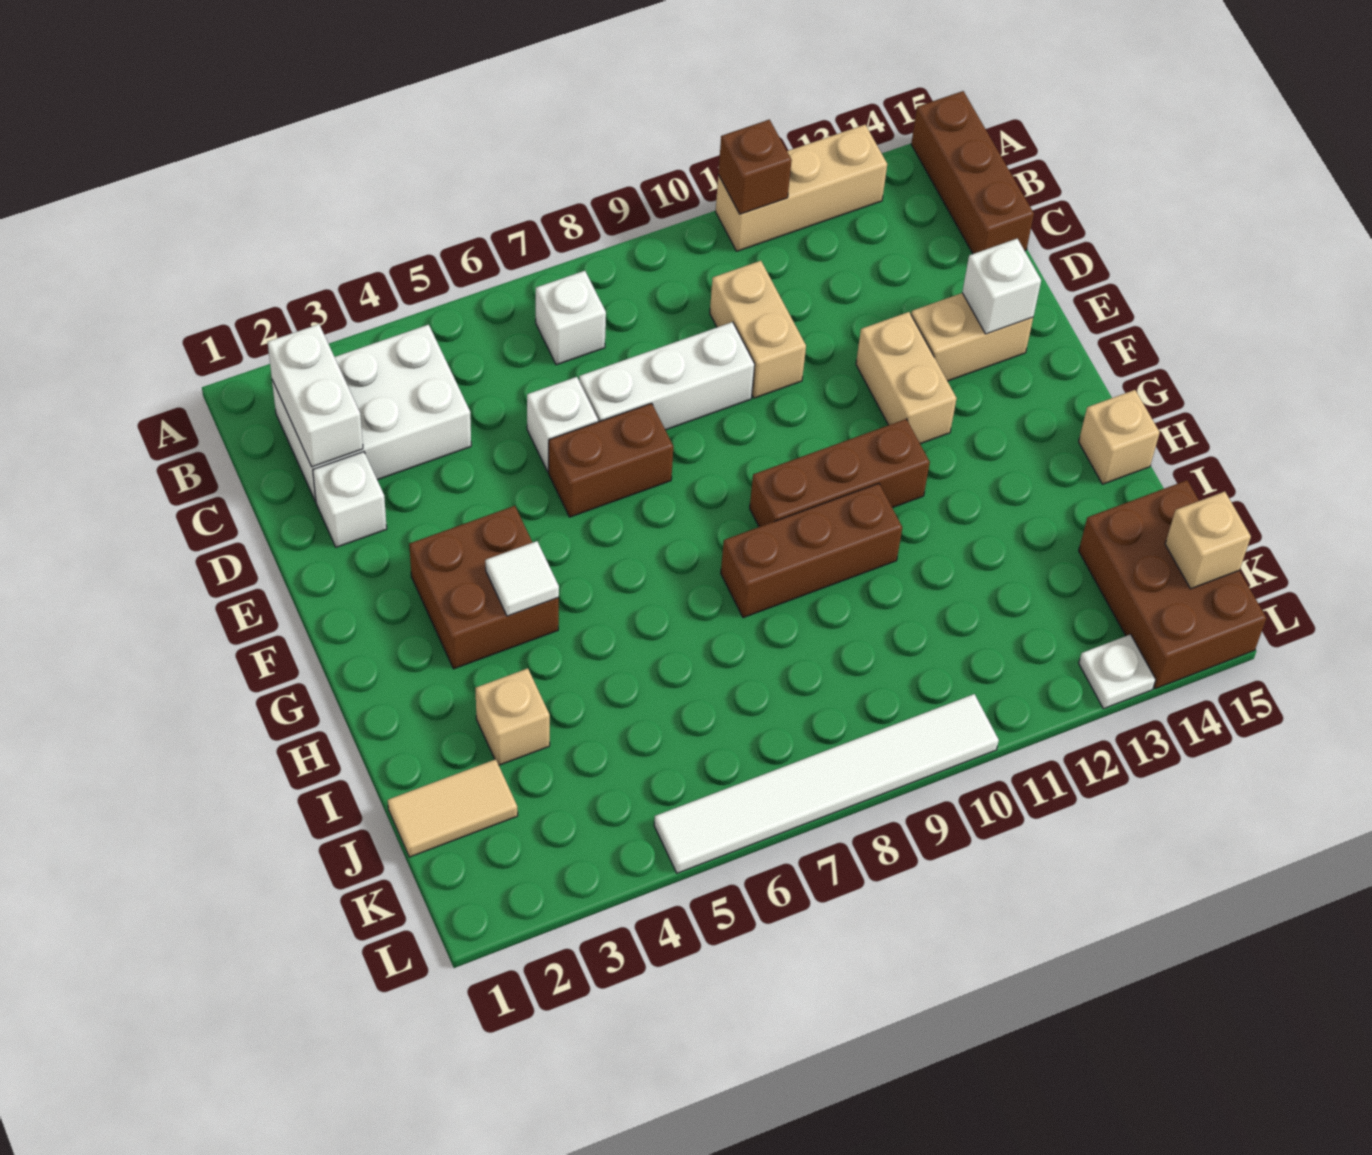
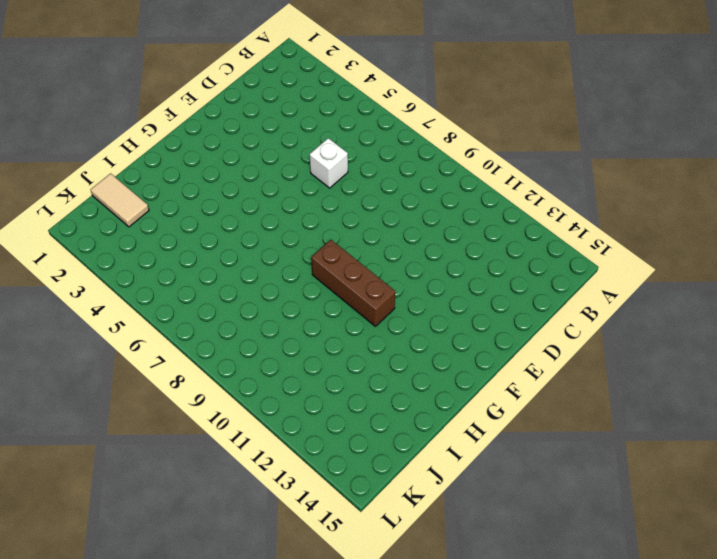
none -> tan 1x3 brick [716,125,887,251]
none -> brown 1x3 brick [911,91,1034,254]
none -> white 2x3 brick [272,325,471,502]

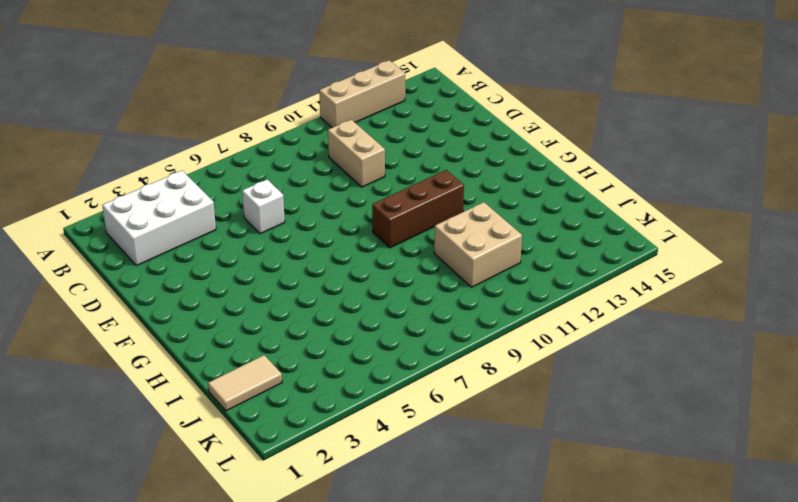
tan 2x2 brick [434,202,522,287] -> none
none -> brown 1x3 brick [911,91,1034,254]
none -> white 1x1 brick [536,271,606,365]
none -> white 1x1 brick [313,452,387,547]

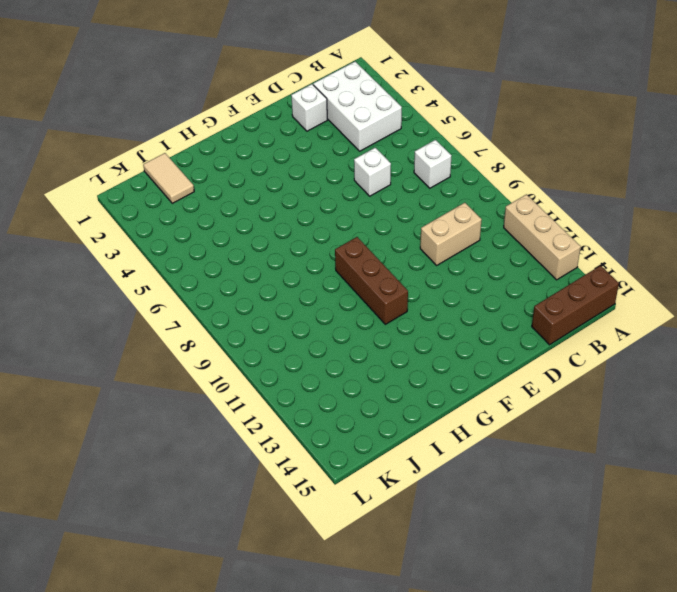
none -> white 1x3 brick [579,322,755,430]
none -> brown 1x2 brick [549,403,673,517]
none -> tan 1x2 brick [856,312,957,444]

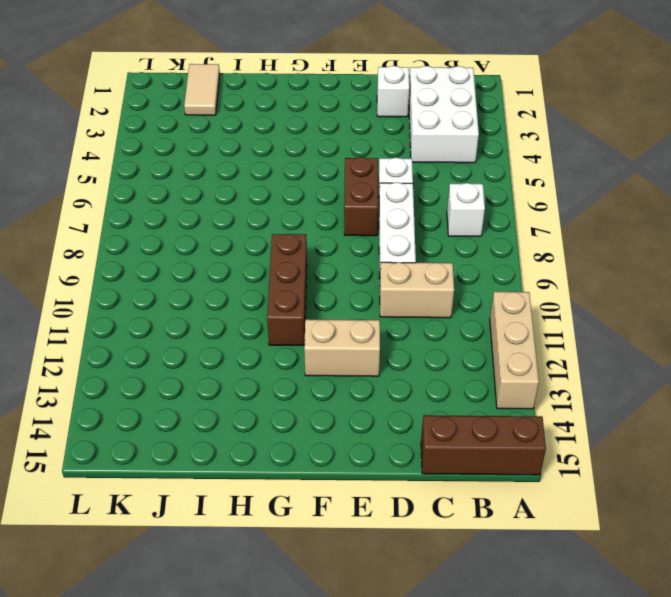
none -> tan 1x2 brick [911,293,1033,381]
none -> brown 2x2 brick [409,506,559,669]
none -> brown 1x3 brick [721,483,902,618]

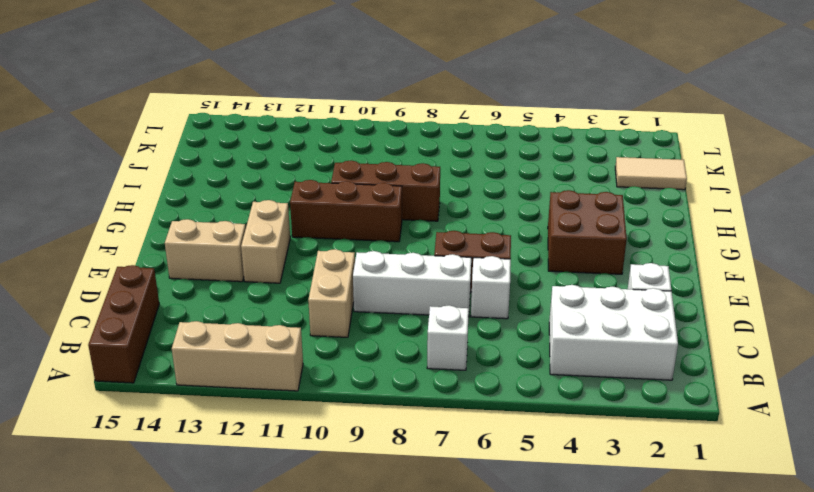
none -> tan 1x1 brick [1079,390,1160,484]
none -> tan 1x1 brick [475,668,550,765]
none -> brown 2x3 brick [1079,480,1266,689]

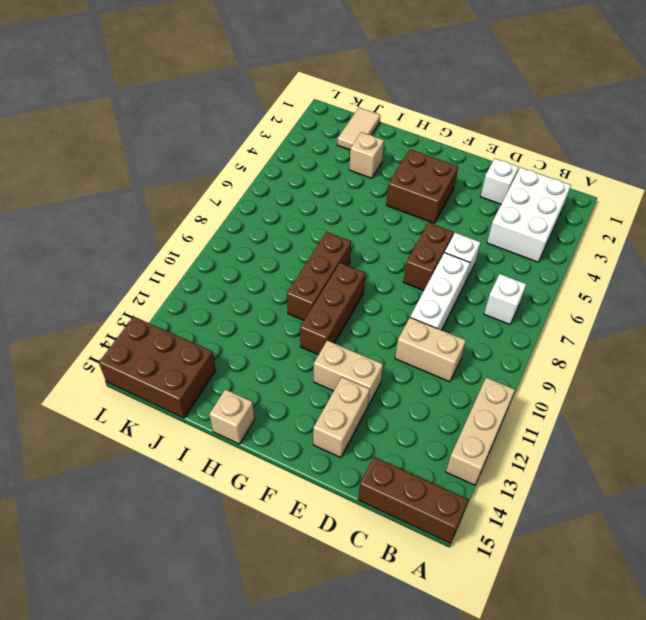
none -> white 1x6 tile [654,694,999,873]
none -> white 1x1 plate [1079,634,1156,709]
none -> brown 1x1 brick [718,120,792,214]

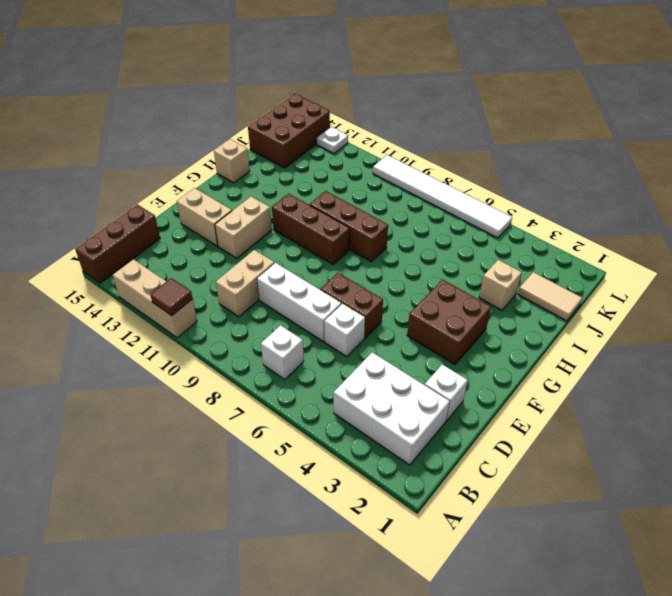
brown 1x1 tile [150,278,193,316] -> brown 1x1 brick [718,120,792,214]
none -> white 1x2 brick [268,324,363,467]
none -> white 1x1 brick [962,239,1041,334]
none -> white 1x1 tile [485,541,559,616]

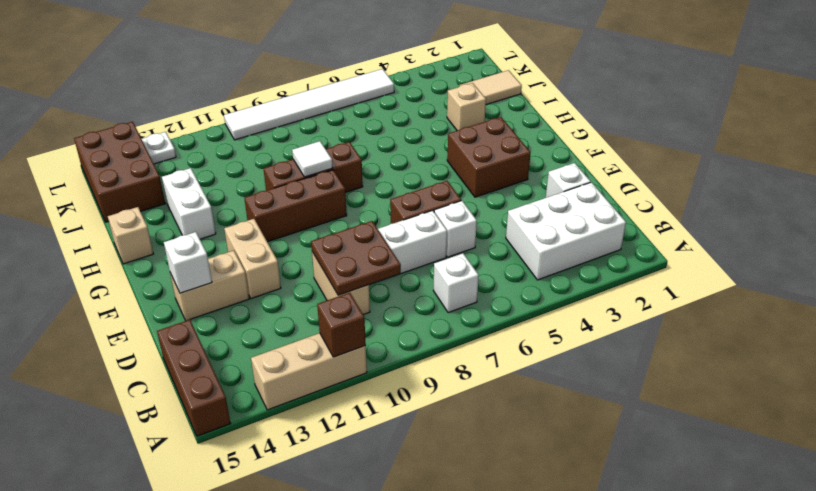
brown 2x2 plate [311,221,401,295] -> none
white 1x1 tile [292,141,332,177] -> white 1x1 tile moved to [485,541,559,616]
white 1x2 brick [162,168,216,239] -> white 1x2 brick moved to [268,324,363,467]
none -> tan 1x1 brick [1165,492,1251,589]

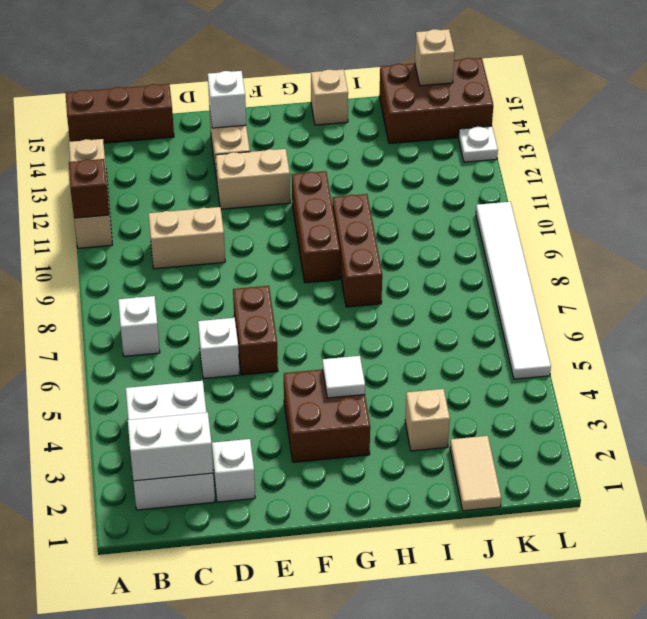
none -> white 1x3 brick [579,322,755,430]

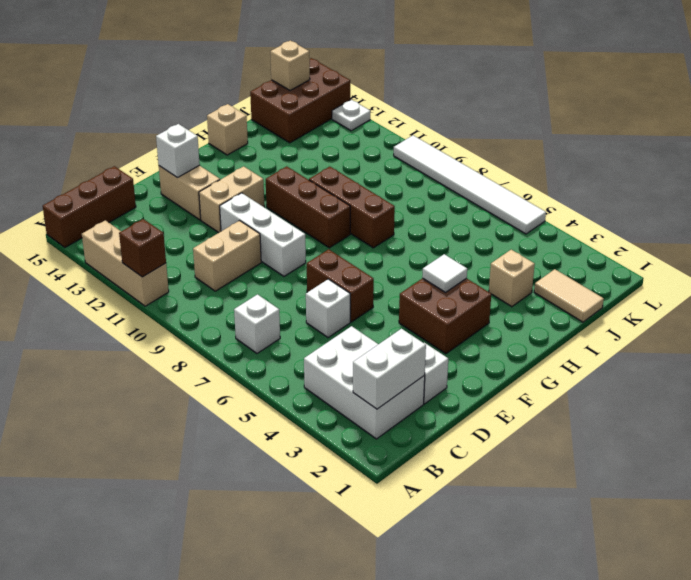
white 1x3 brick [220,193,306,276] -> white 1x3 brick moved to [579,322,755,430]

